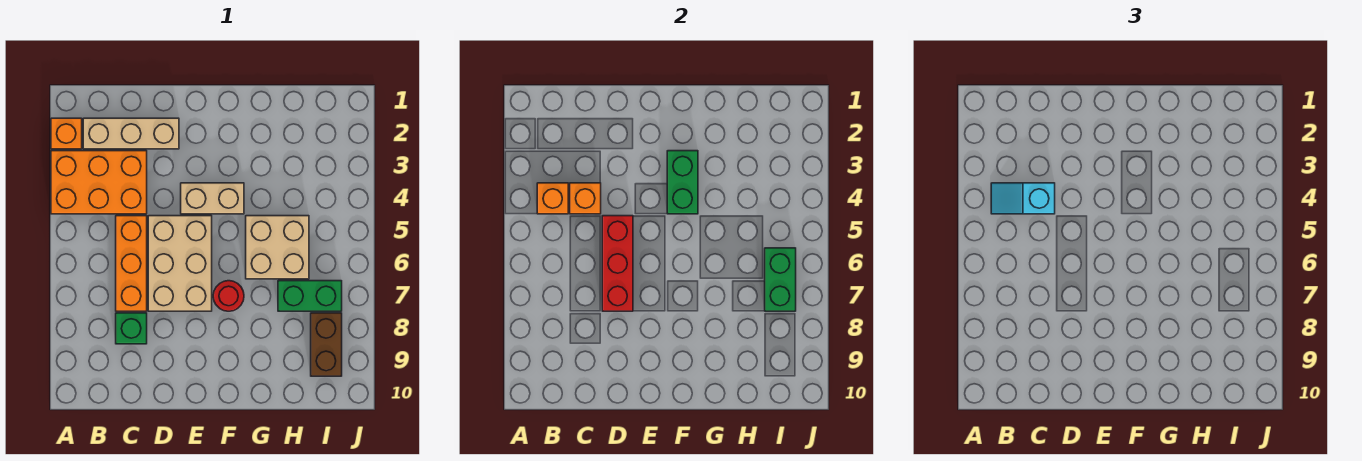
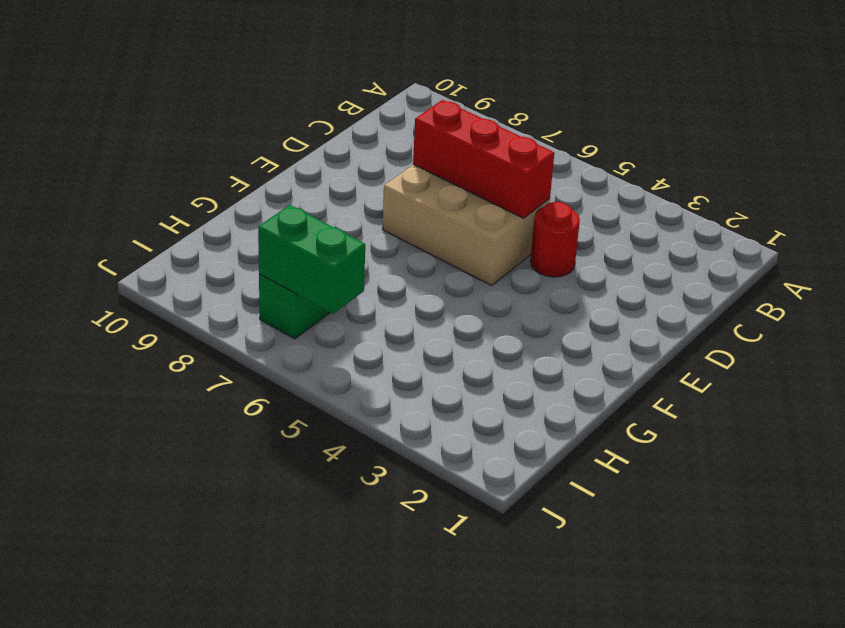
red 1x1 round brick [530,202,580,277] -> red 1x1 round brick moved to [213,281,244,311]
none -> orange 1x1 brick [51,118,82,149]
none -> orange 2x3 brick [51,151,147,214]
none -> tan 1x3 brick [83,118,179,149]

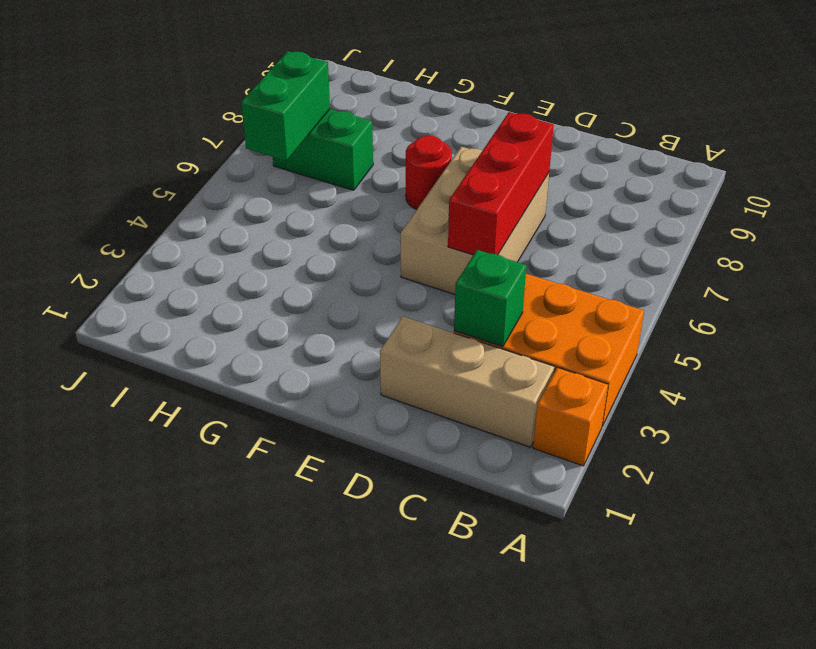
green 1x1 brick [454,250,526,347] -> green 1x1 brick moved to [116,313,147,344]
none -> orange 1x3 brick [116,216,147,311]
none -> tan 1x2 brick [181,183,244,214]
none -> tan 2x2 brick [246,216,309,279]

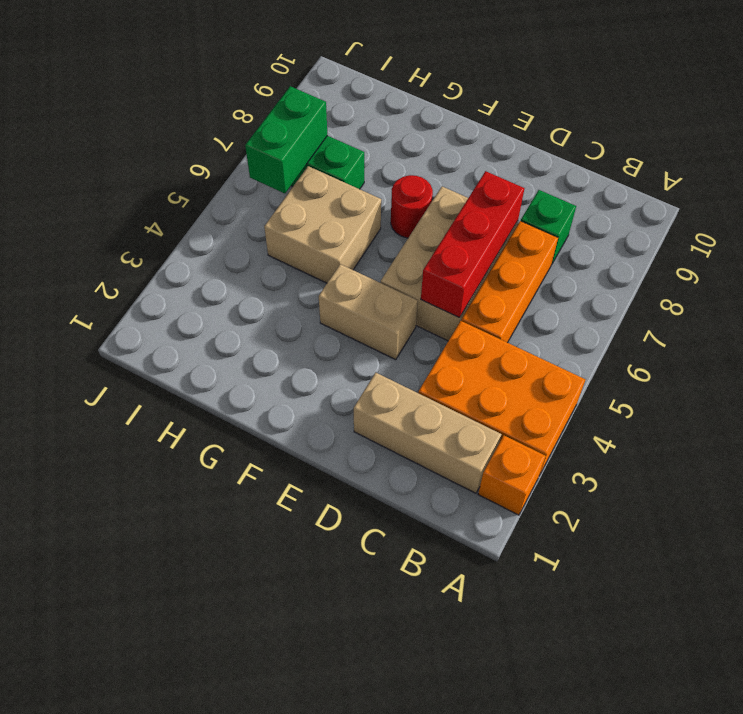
none -> brown 1x2 brick [311,313,342,376]
none -> orange 1x1 brick [537,183,568,214]
none -> orange 1x1 brick [570,183,601,214]

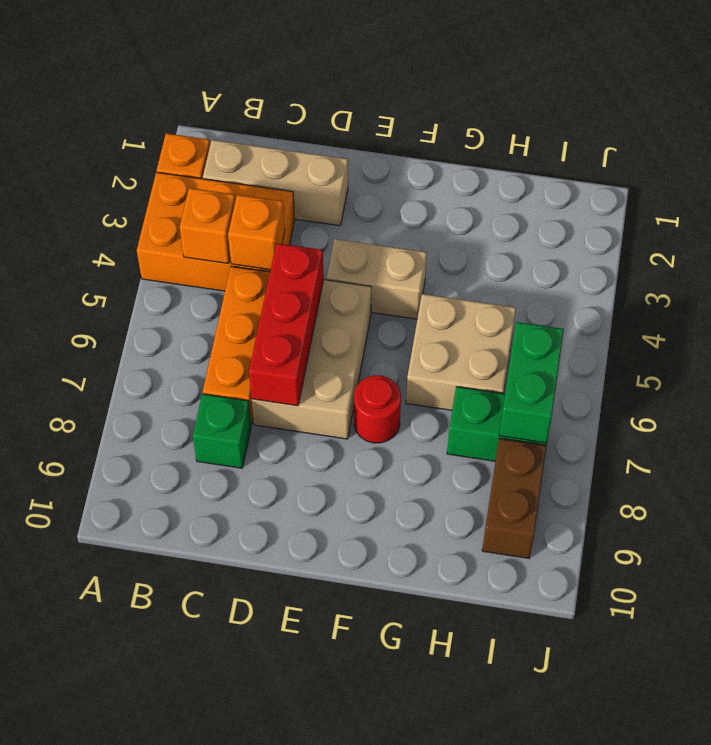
none -> green 1x2 brick [667,151,698,214]
none -> cyan 1x2 slope [991,183,1055,214]

